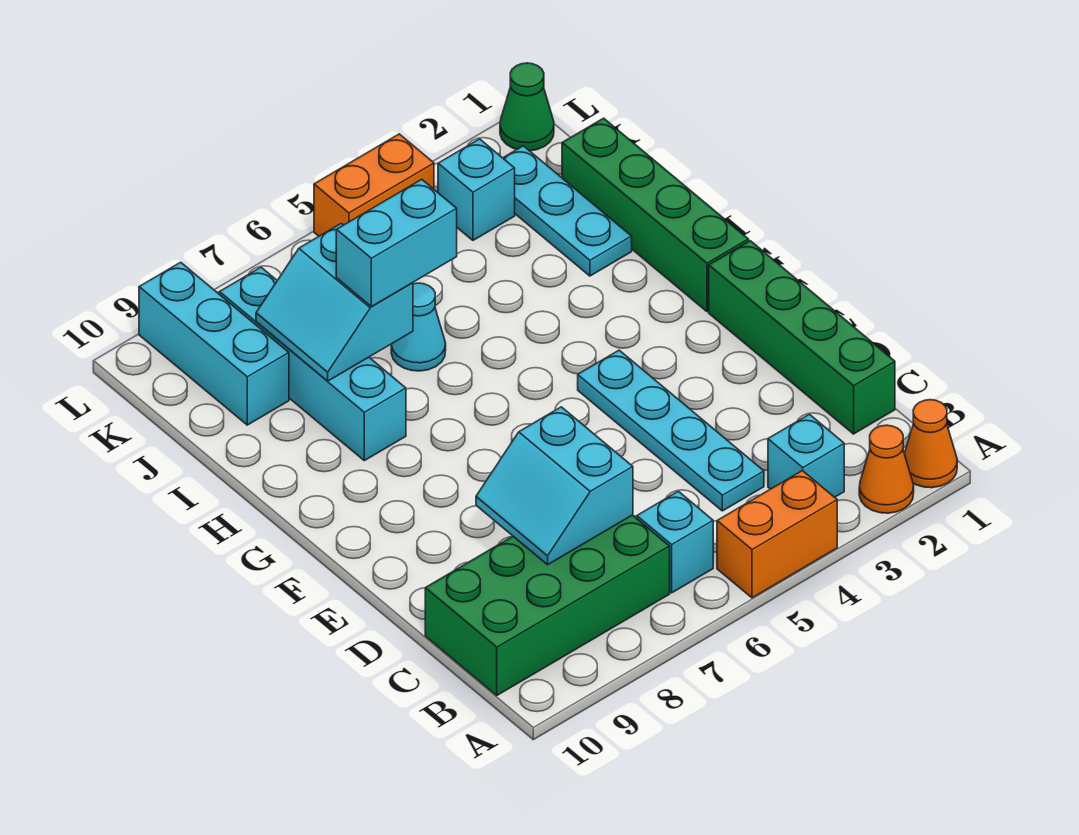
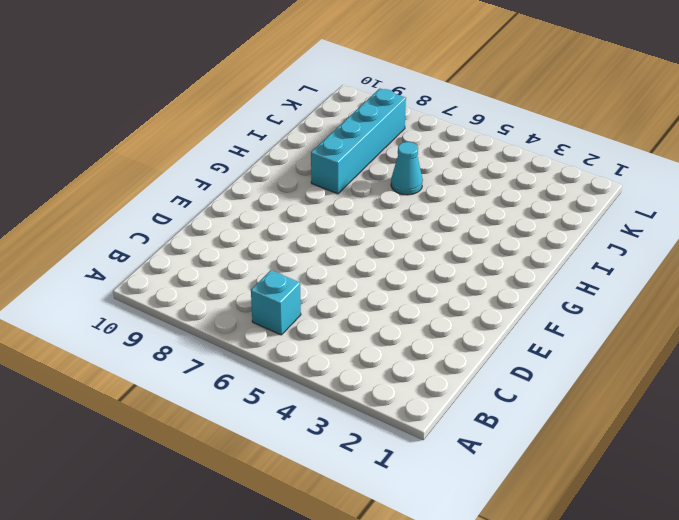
none -> orange 1x1 cone [904,400,957,488]
none -> orange 1x1 cone [859,425,914,513]
none -> orange 1x2 brick [717,471,837,598]

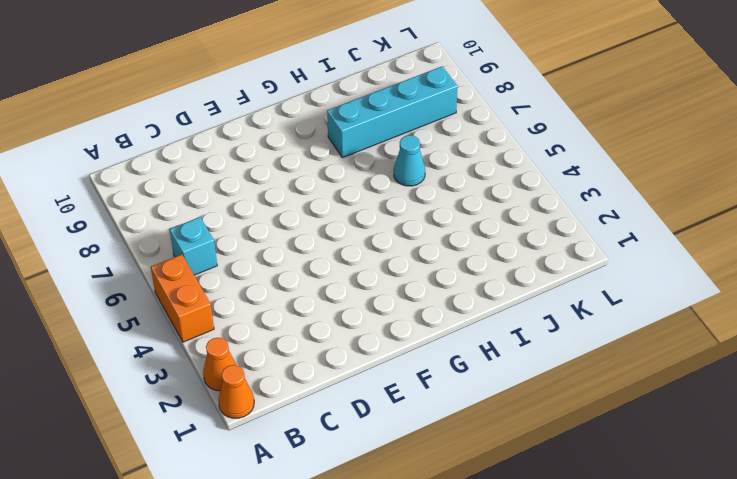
none -> cyan 1x1 brick [768,414,844,497]
none -> green 2x4 brick [425,515,670,695]
none -> green 1x4 brick [709,241,895,434]

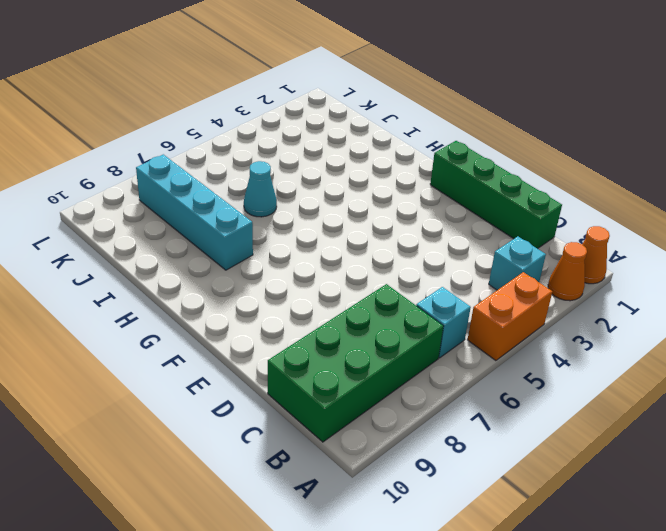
none -> cyan 1x4 plate [578,350,764,511]
none -> green 1x4 brick [562,118,749,312]
none -> cyan 1x3 plate [503,146,632,276]

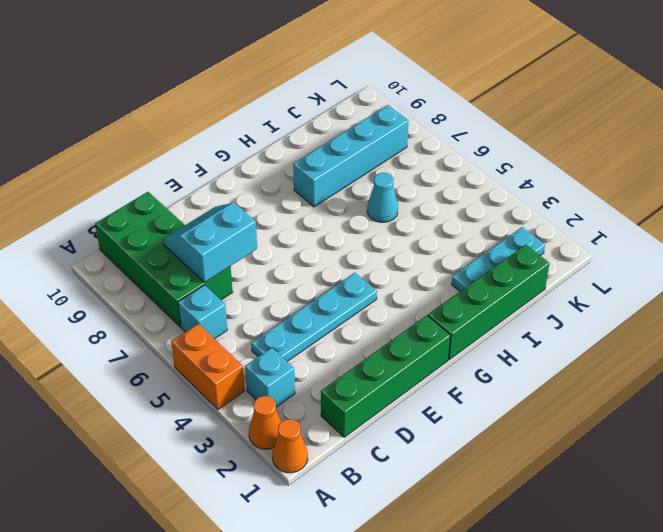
none -> cyan 1x3 brick [139,262,289,425]
none -> cyan 1x1 brick [438,139,515,240]
none -> green 1x1 cone [500,63,554,151]

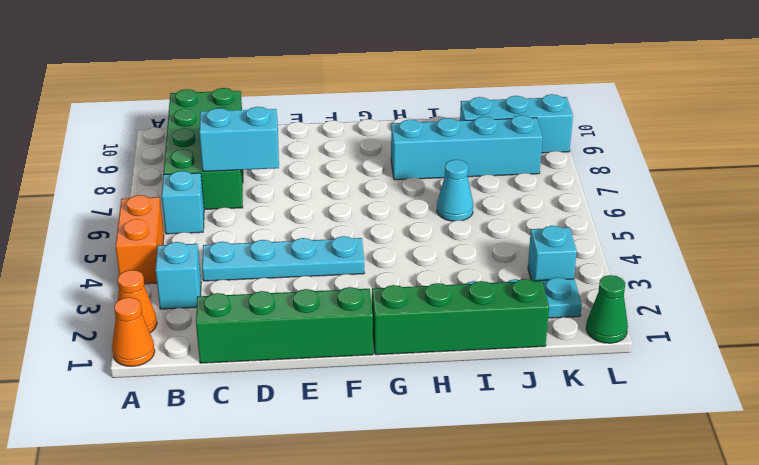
none -> orange 1x2 brick [314,134,434,236]
none -> cyan 2x2 slope [256,223,413,381]
none -> cyan 1x2 brick [336,179,457,307]

